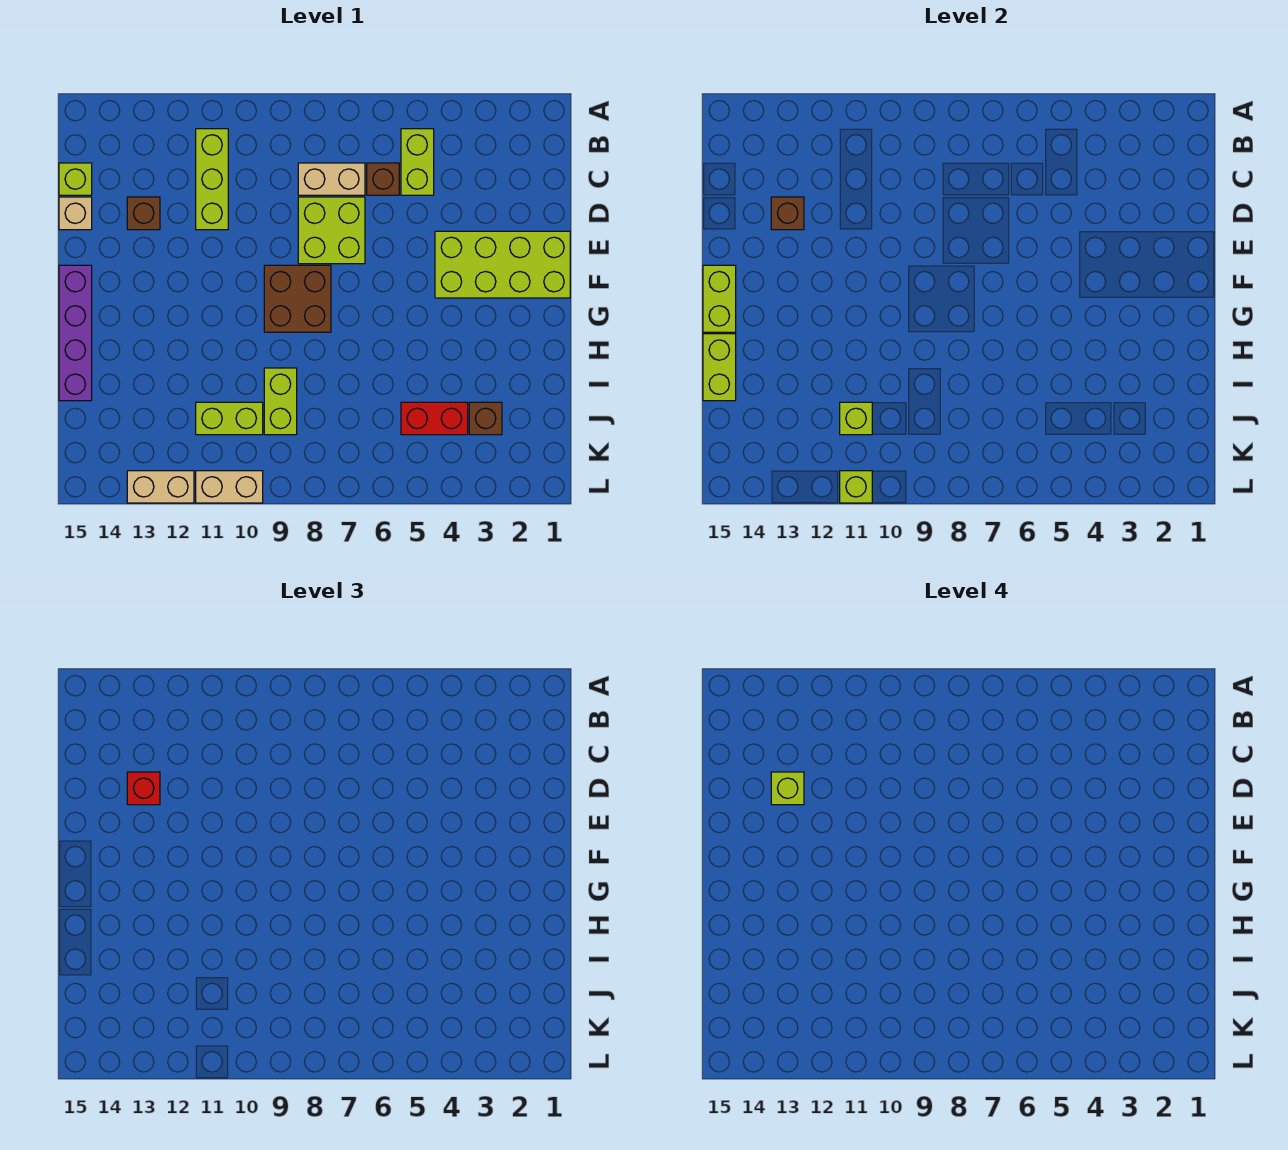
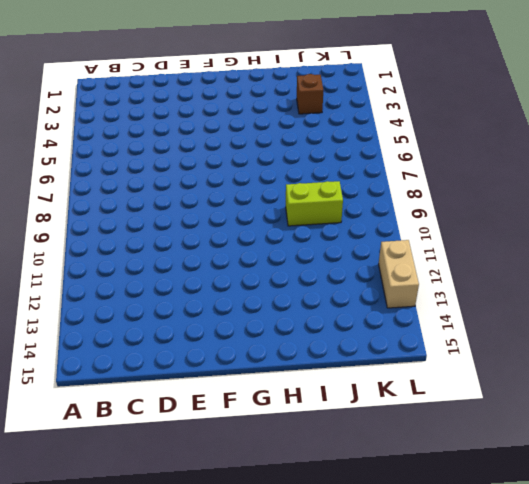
none -> lime 1x2 brick [401,129,434,195]
none -> lime 1x3 brick [196,129,228,230]
none -> brown 1x1 brick [367,163,399,195]

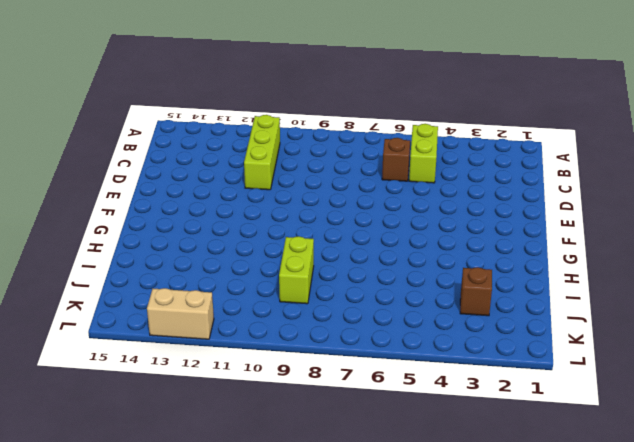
none -> tan 1x2 brick [298,163,365,195]
none -> lime 1x1 brick [59,163,92,195]
none -> lime 2x2 brick [298,197,365,264]

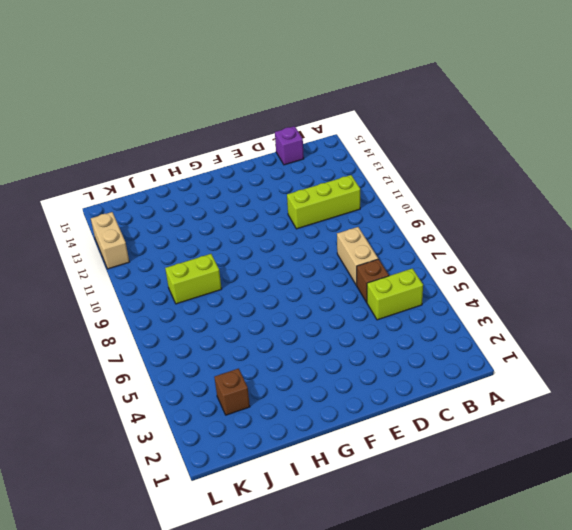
purple 1x1 brick [275,126,304,165] -> lime 1x1 brick [59,163,92,195]
none -> lime 2x2 brick [298,197,365,264]
none -> brown 1x1 brick [127,197,160,230]
none -> tan 1x1 brick [59,197,92,230]

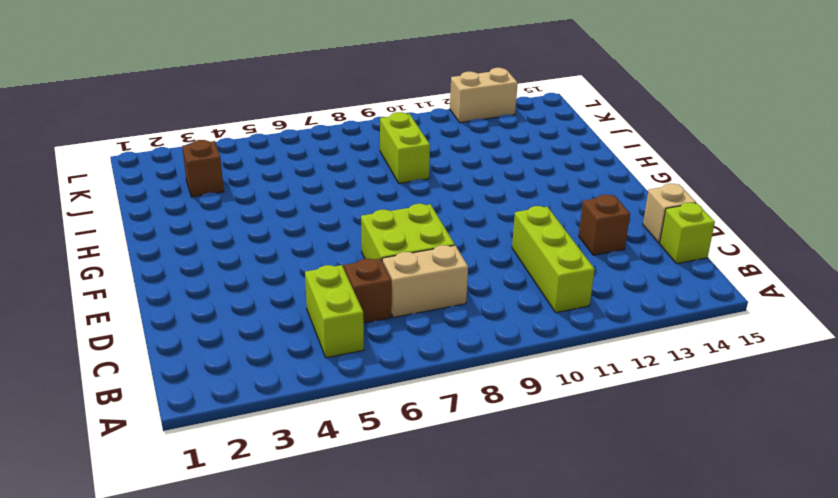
none -> lime 2x4 brick [435,231,570,298]
none -> brown 2x2 brick [264,265,331,332]
none -> purple 1x4 brick [59,265,92,401]

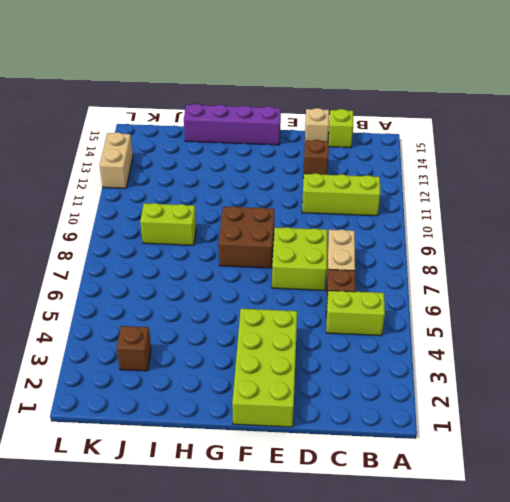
none -> red 1x2 brick [401,402,468,435]
none -> lime 1x2 brick [196,402,263,435]
none -> tan 1x2 brick [196,471,263,503]

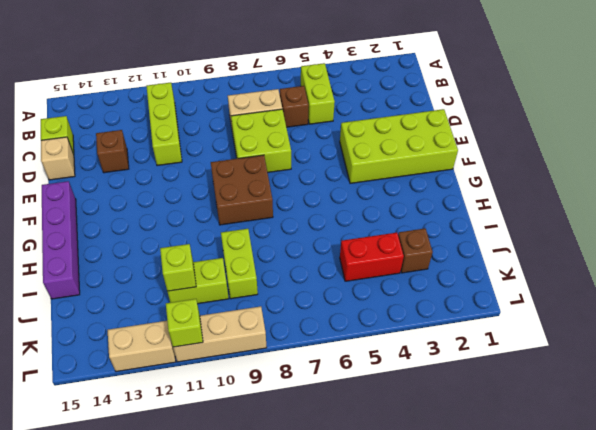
tan 1x3 brick [173,306,267,362] -> tan 1x2 brick [196,471,263,503]
none -> brown 1x1 brick [771,197,804,230]
none -> lime 1x2 brick [703,265,736,332]
none -> lime 1x2 brick [703,334,736,401]

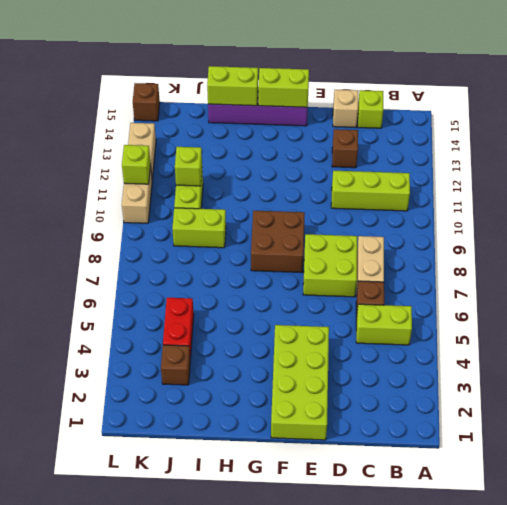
brown 1x1 brick [133,83,160,121] -> brown 1x1 brick moved to [771,197,804,230]
none -> red 1x1 brick [127,772,160,805]
none -> lime 1x1 brick [771,772,804,805]

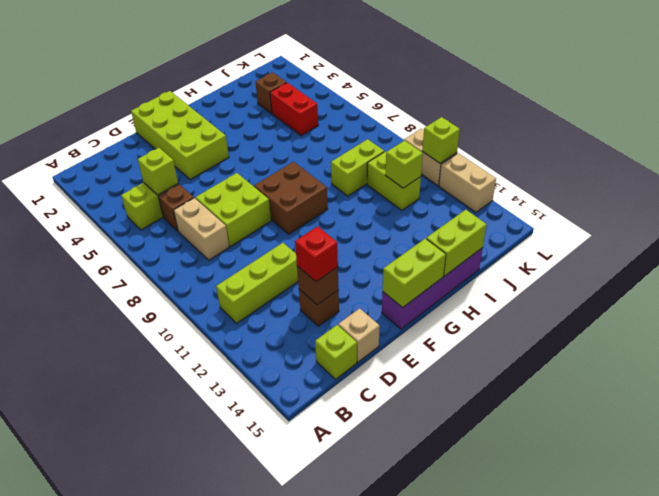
lime 1x1 brick [138,148,178,195] -> lime 1x1 brick moved to [771,772,804,805]

